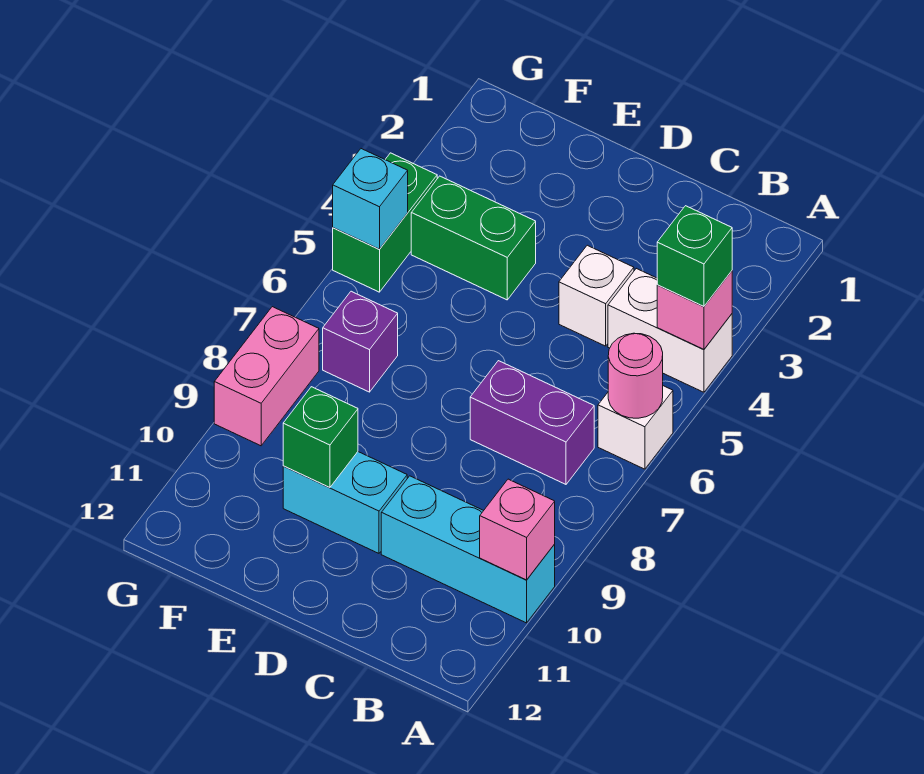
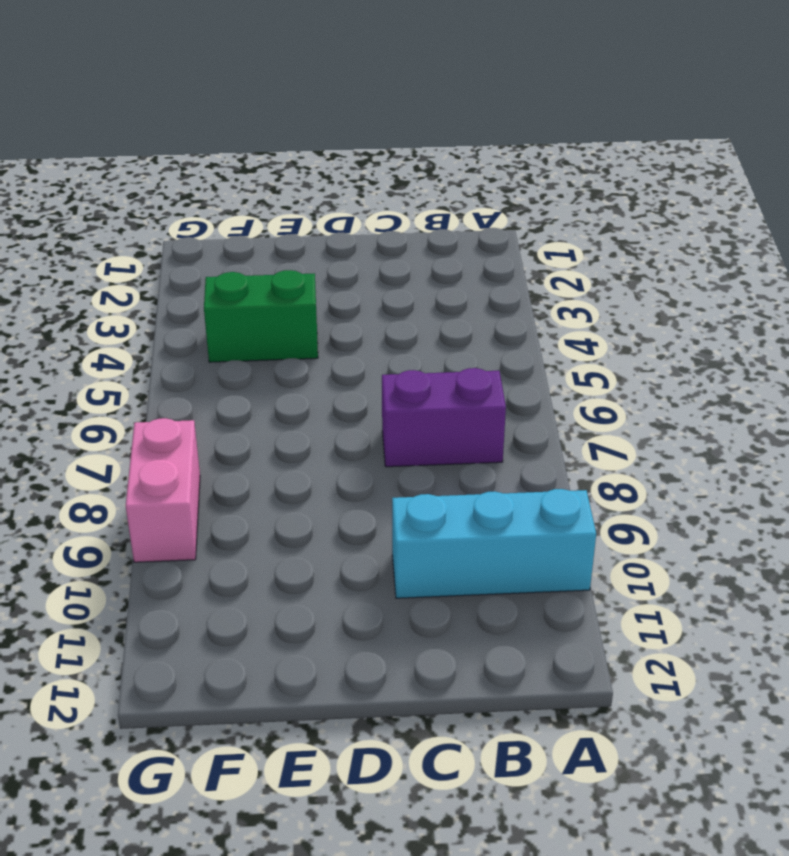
none -> white 1x2 brick [608,268,732,392]
none -> white 1x1 brick [598,386,673,469]
none -> white 1x1 brick [559,245,634,346]

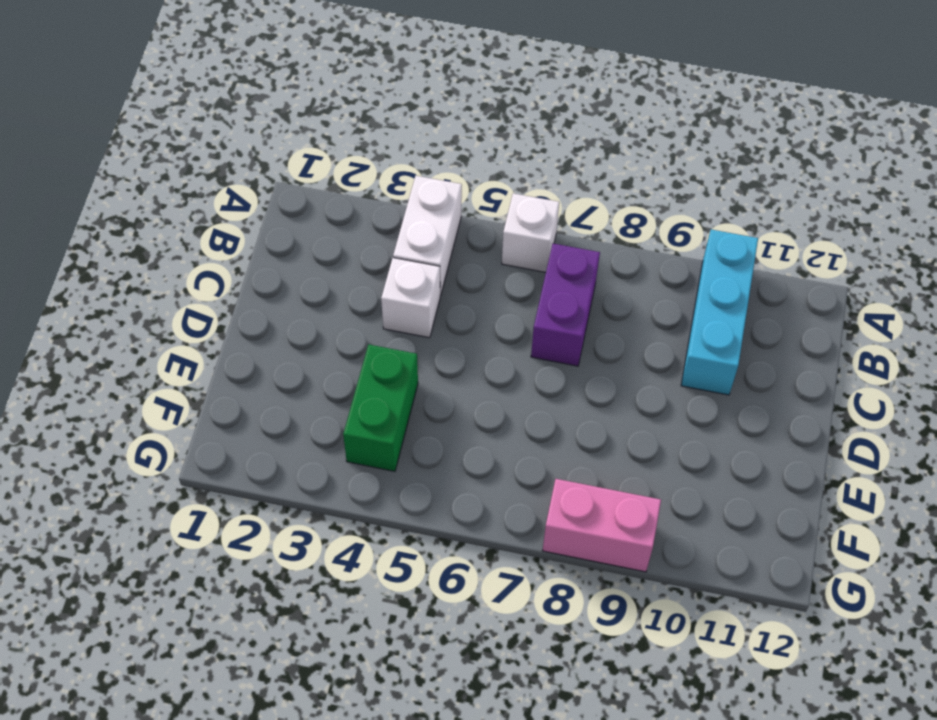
none -> cyan 1x2 brick [283,452,407,553]
none -> purple 1x1 brick [323,291,398,392]
none -> green 1x2 brick [333,153,437,292]

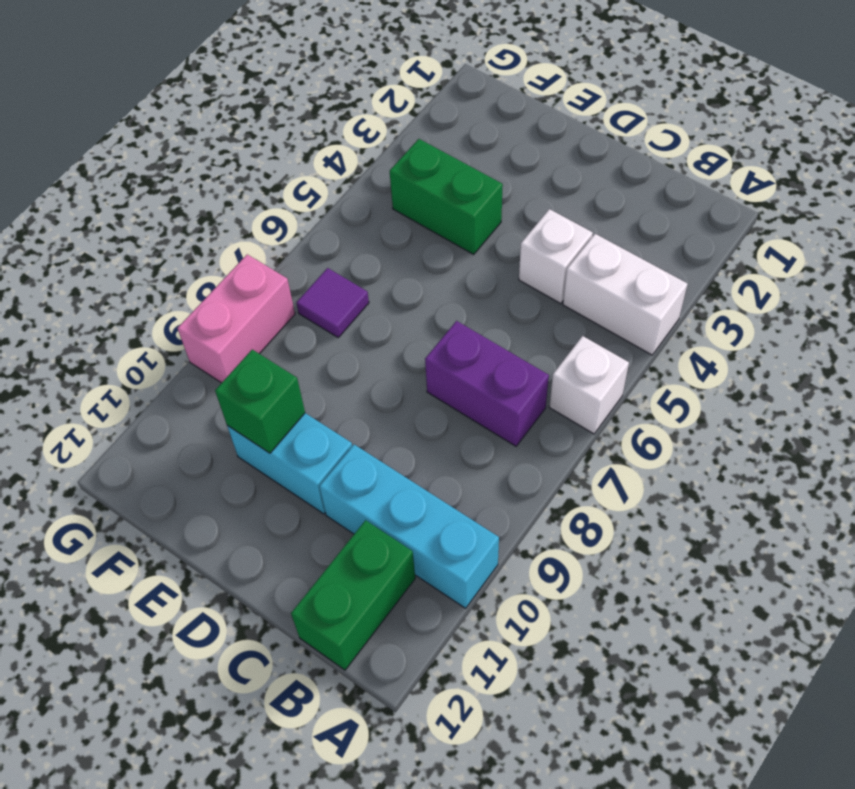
green 1x2 brick [291,520,415,670] -> green 1x2 brick moved to [333,153,437,292]
purple 1x1 tile [296,268,369,337] -> purple 1x1 brick [323,291,398,392]
none -> pink 1x1 brick [657,271,732,350]
none -> pink 1x1 round brick [608,333,663,418]
none -> pink 1x1 brick [480,479,555,580]

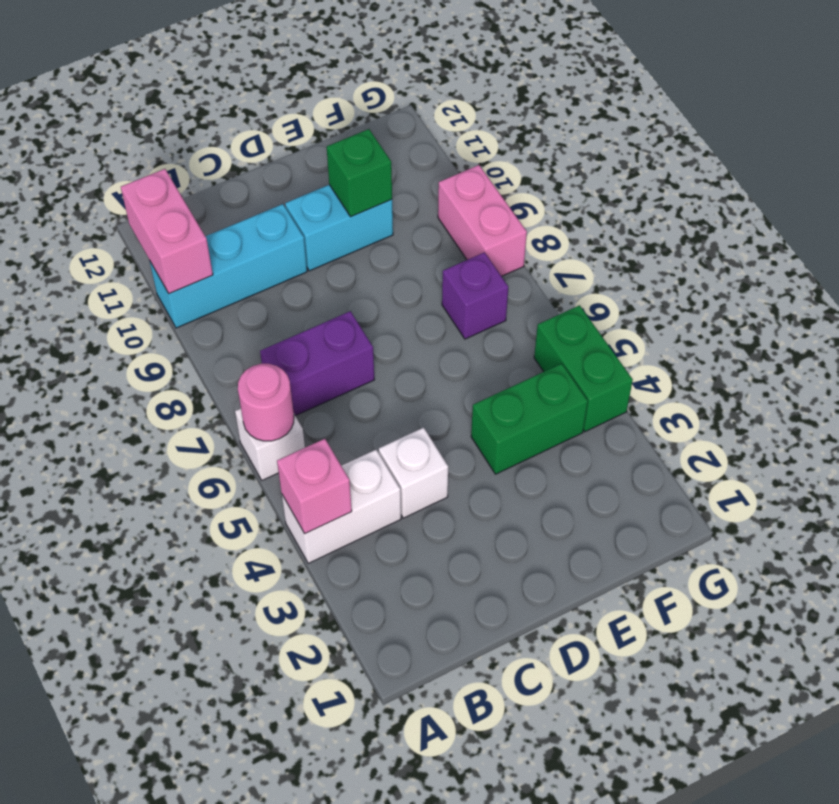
pink 1x2 brick [121,169,213,293] -> pink 1x1 brick [480,479,555,580]
none -> cyan 1x1 brick [333,149,408,249]
none -> green 1x1 brick [657,206,732,306]

